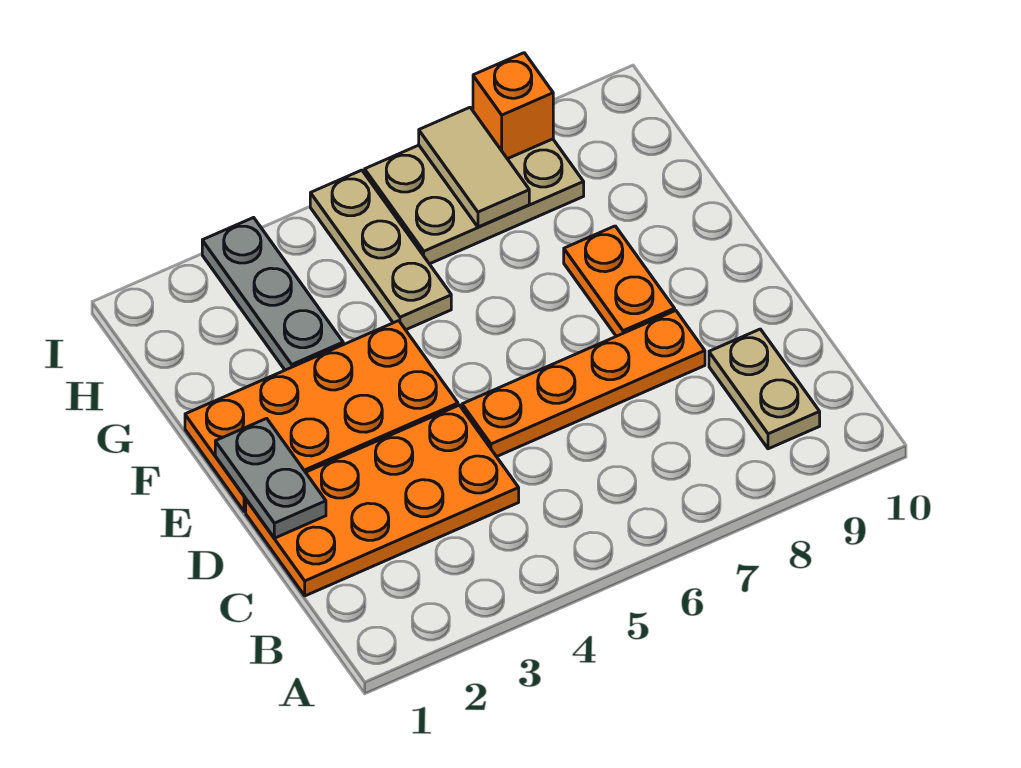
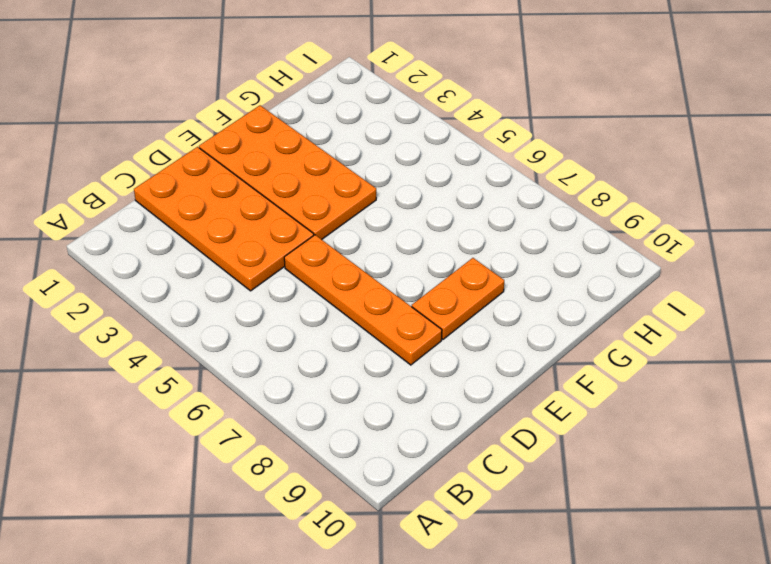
none -> tan 1x2 plate [709,329,820,449]
none -> grey 1x3 plate [202,218,343,370]

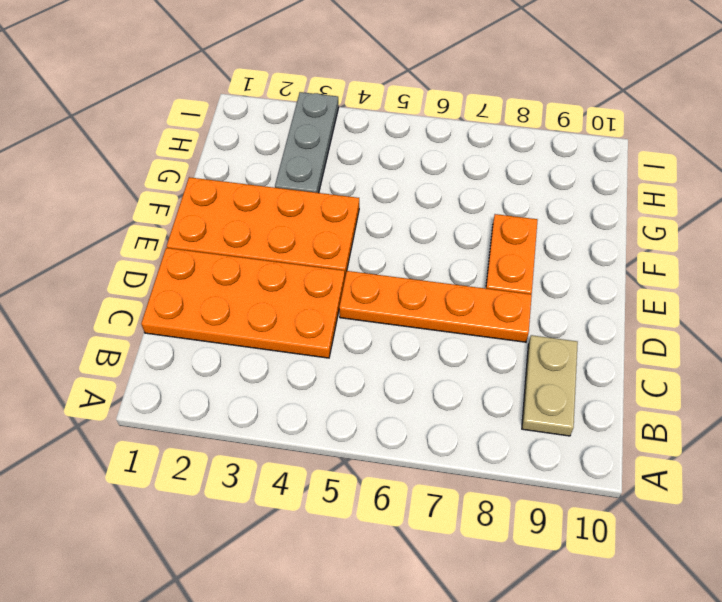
none -> tan 1x3 plate [310,170,451,330]
none -> tan 2x3 plate [365,139,584,264]

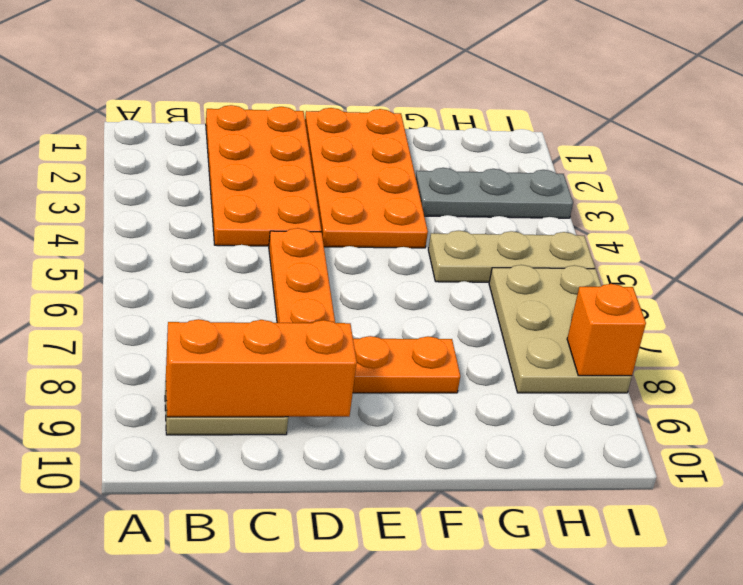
orange 1x3 brick [166,319,357,417] -> none
none -> grey 1x2 plate [215,418,326,538]
none -> tan 1x2 tile [419,108,529,227]

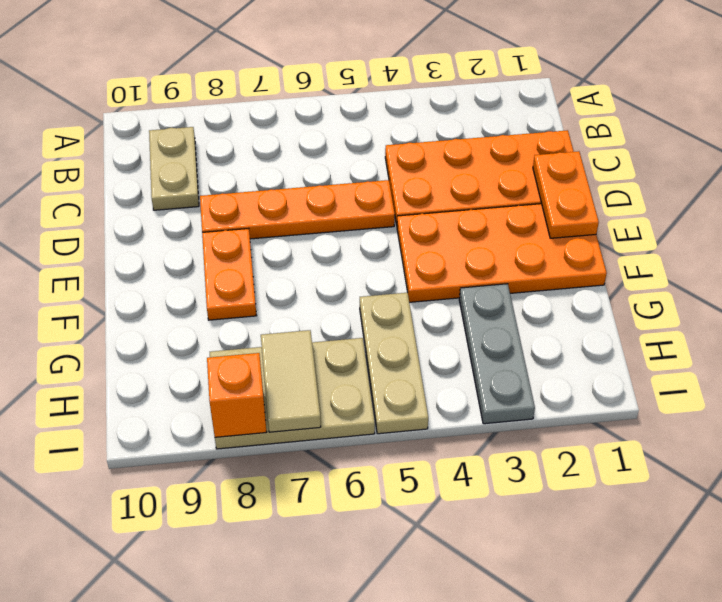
orange 1x2 plate [533,151,599,238] -> grey 1x2 plate [215,418,326,538]

